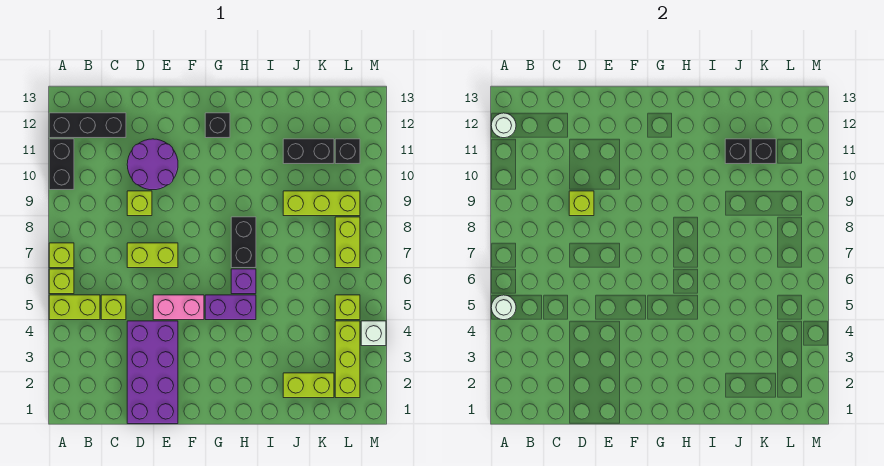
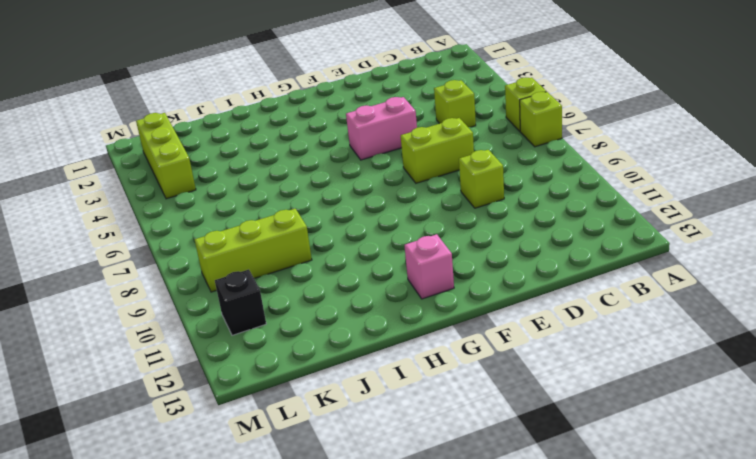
pink 1x1 brick [404,234,454,299] -> black 1x1 brick [205,113,230,138]
none -> lime 1x2 brick [49,295,100,320]
none -> black 1x2 brick [49,139,74,190]
none -> black 1x3 brick [49,113,126,138]

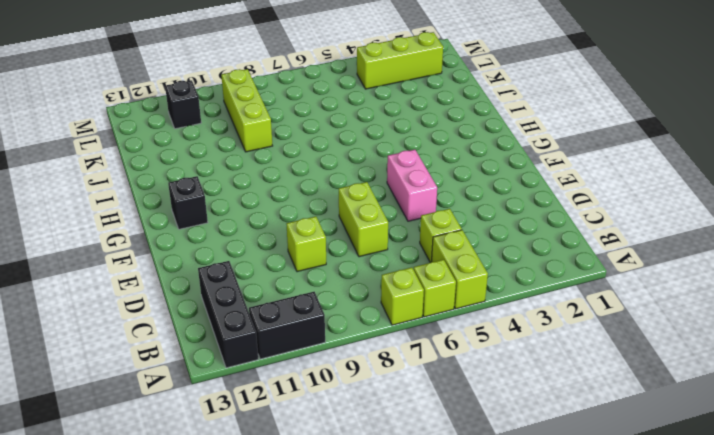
none -> purple 2x4 brick [127,321,178,424]
none -> purple 2x2 round brick [127,139,178,190]
none -> purple 1x2 brick [205,295,256,320]

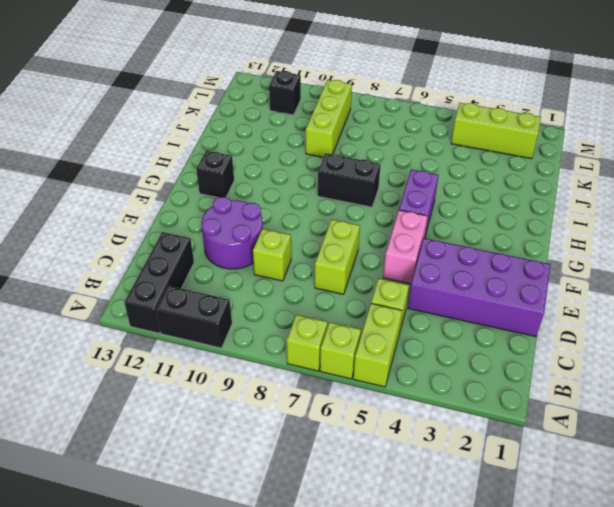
none -> purple 1x1 brick [231,269,256,294]
none -> lime 1x2 brick [283,373,334,398]
none -> black 1x2 brick [283,139,334,164]

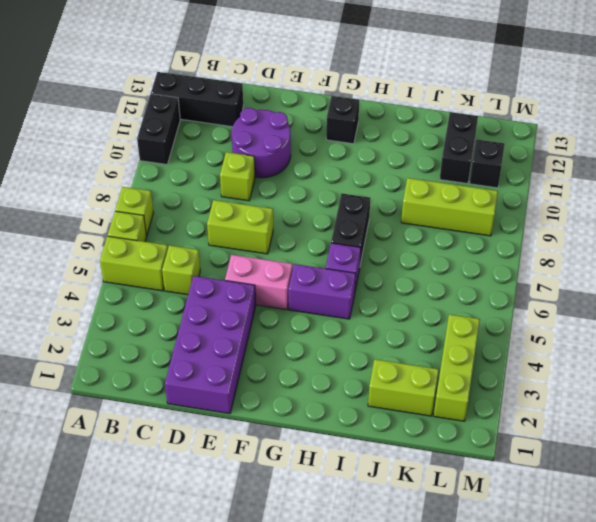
black 1x2 brick [440,112,478,184] -> black 1x2 brick turned to [283,139,334,164]
none -> lime 1x1 brick [335,295,360,320]
none -> lime 1x2 brick [335,217,360,268]
none -> white 1x1 brick [361,321,386,346]

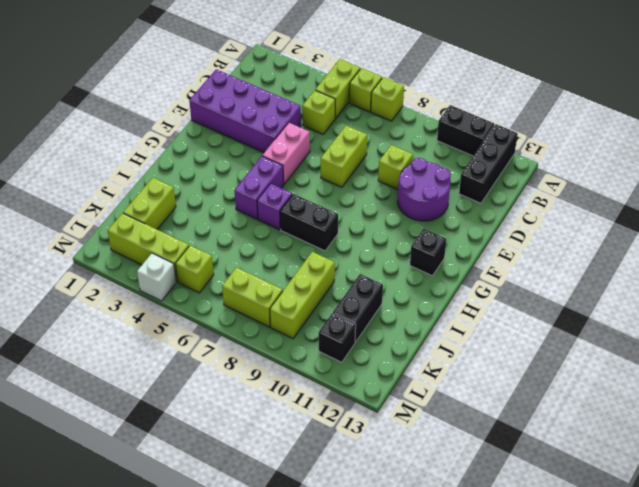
none -> white 1x1 round brick [491,295,516,320]
none -> white 1x1 round brick [491,113,516,138]
none -> lime 1x1 brick [569,191,594,216]

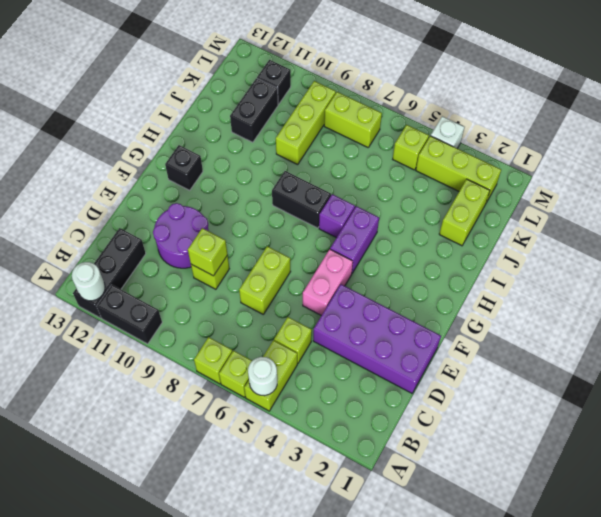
none -> black 1x1 brick [725,139,750,164]
none -> black 1x1 brick [751,139,776,164]

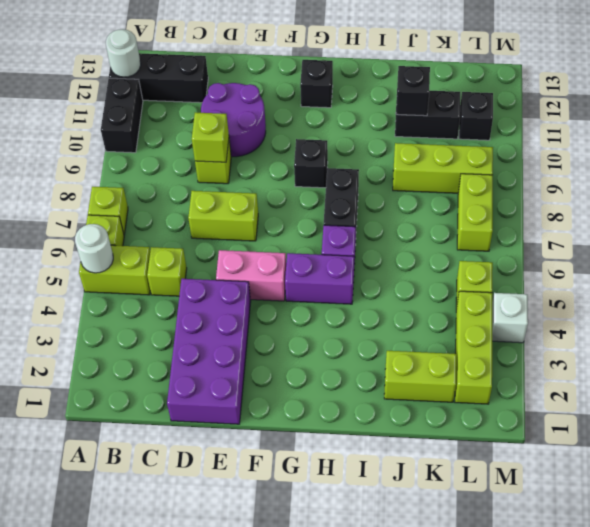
black 1x1 brick [294,139,328,188] -> black 1x1 brick moved to [751,139,776,164]

